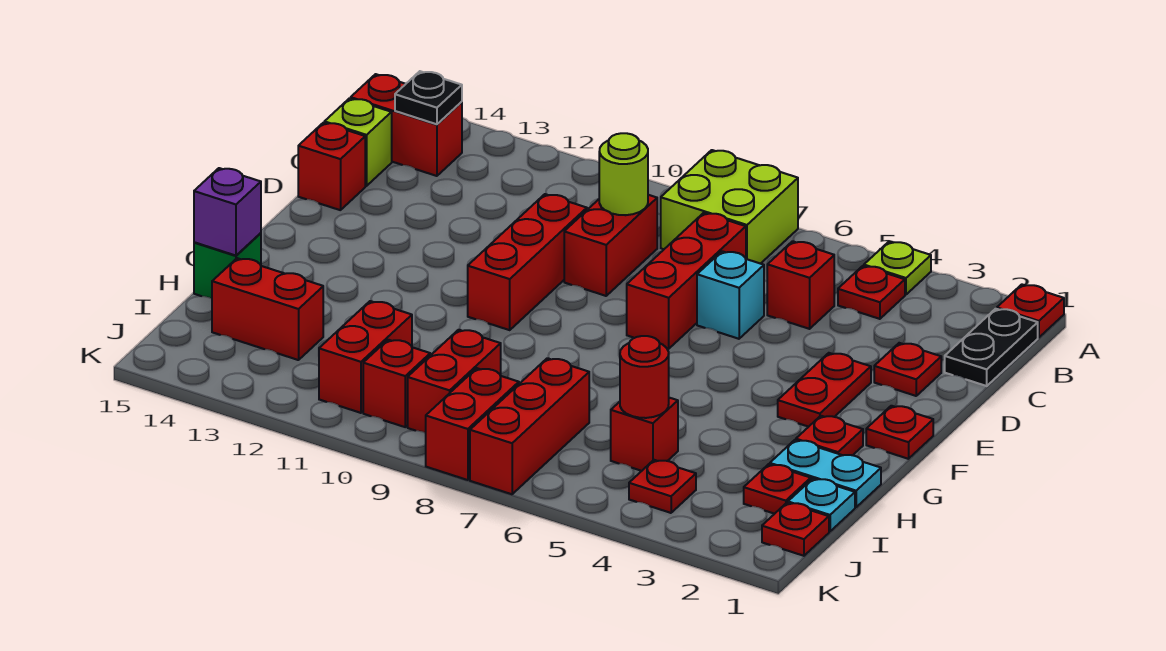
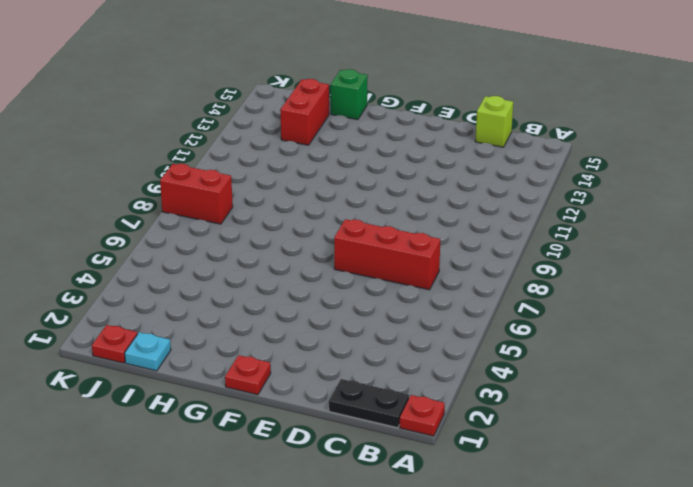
none -> lime 1x1 plate [864,242,931,295]
none -> lime 2x2 brick [661,150,798,264]
none -> red 1x1 plate [838,266,905,319]
none -> red 1x2 brick [351,74,462,176]

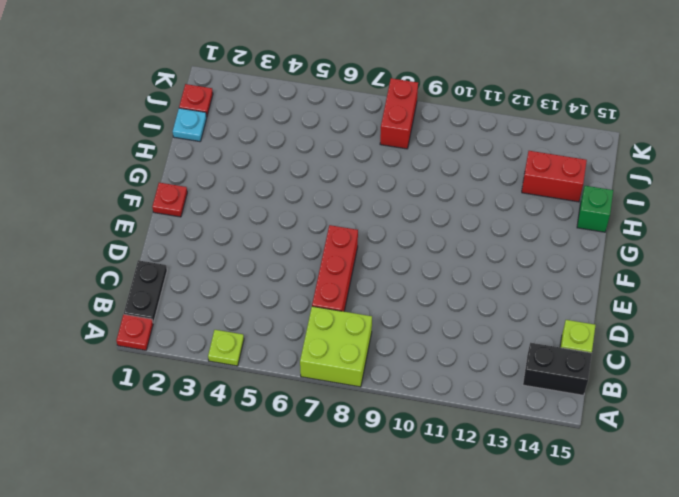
black 1x2 brick [523,343,592,395] -> red 1x2 brick [351,74,462,176]
none -> red 1x1 plate [838,266,905,319]
none -> red 1x1 brick [767,241,834,329]
none -> red 1x2 brick [564,195,657,296]
none -> red 1x1 plate [874,343,941,396]

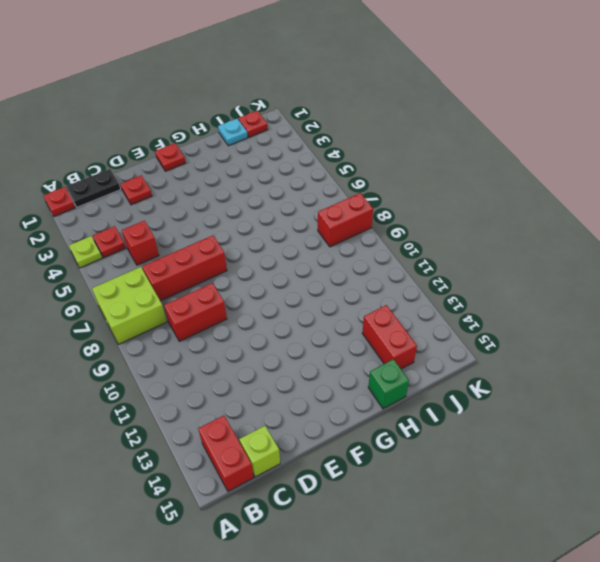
none -> cyan 1x1 brick [697,251,764,339]
none -> red 1x3 brick [468,194,587,330]
none -> red 1x1 brick [298,123,365,210]
none -> red 1x2 plate [778,353,871,427]

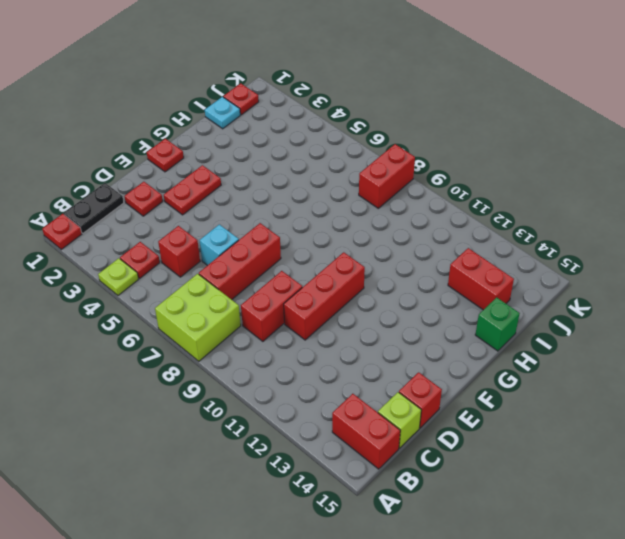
none -> red 1x1 plate [796,416,863,455]
none -> cyan 1x2 plate [770,440,881,507]
none -> red 1x1 plate [744,464,811,514]
none -> red 1x1 brick [611,398,678,471]

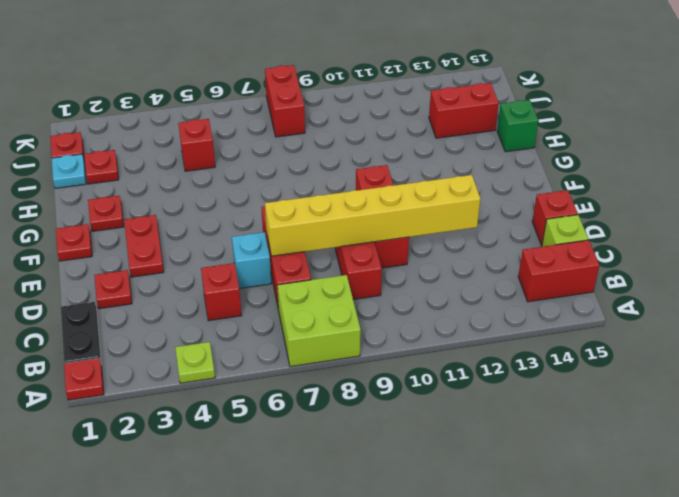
yellow 1x6 brick [265,175,480,256] -> none
none -> red 1x1 plate [838,266,905,319]
none -> cyan 1x2 plate [770,440,881,507]
none -> red 1x3 brick [470,358,589,494]
none -> red 1x2 brick [408,330,501,433]

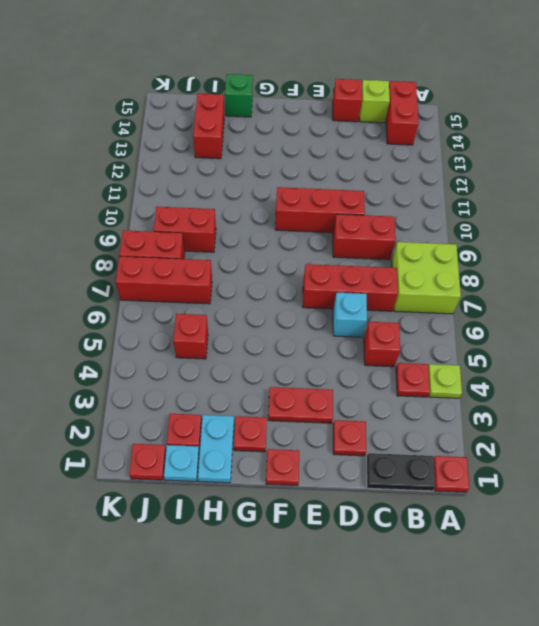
none -> red 1x2 brick [319,301,412,413]
none -> red 1x1 plate [629,460,696,513]
none -> red 1x1 brick [363,340,430,427]
none -> black 1x1 plate [395,71,462,124]

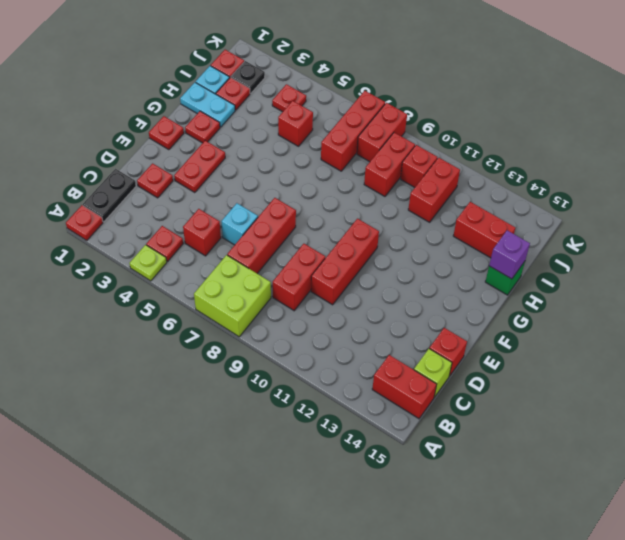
black 1x1 plate [231,61,265,93] -> black 1x1 plate moved to [395,71,462,124]
none -> lime 1x1 round brick [599,133,648,215]
none -> red 1x1 round brick [620,336,669,418]

